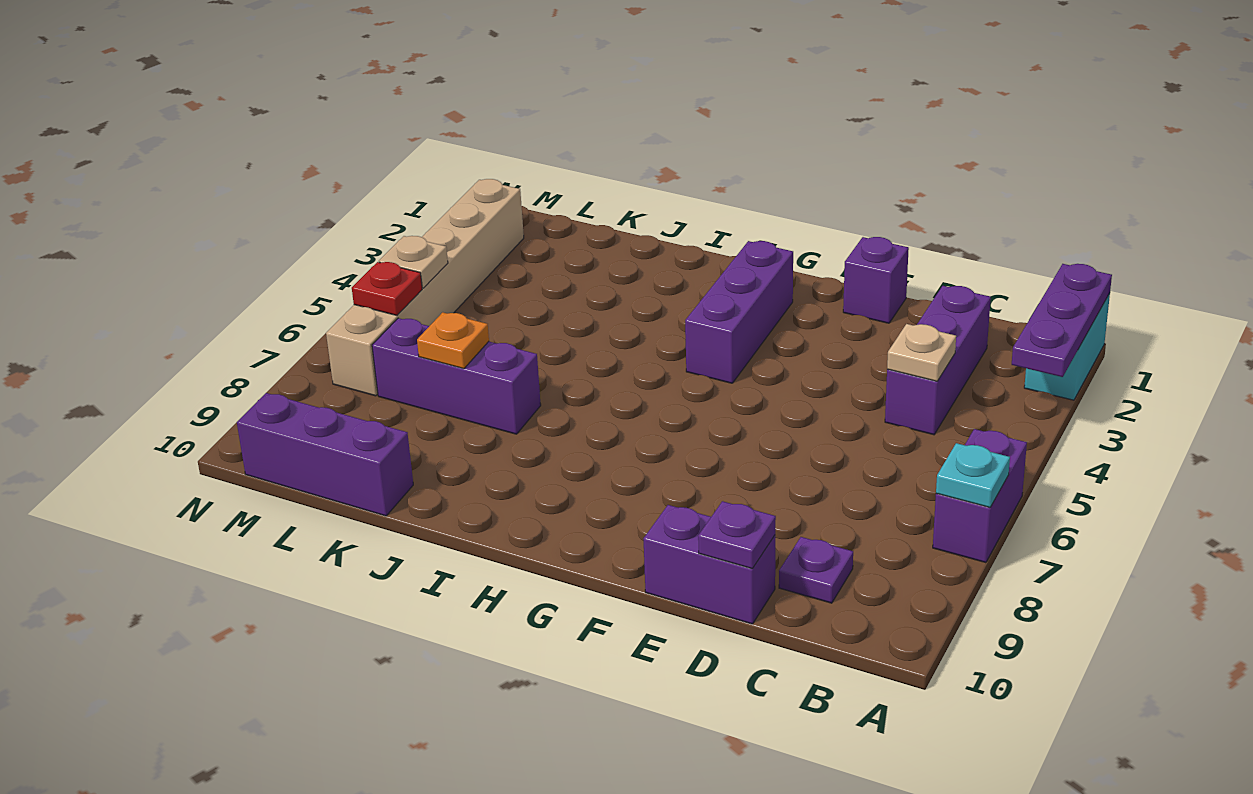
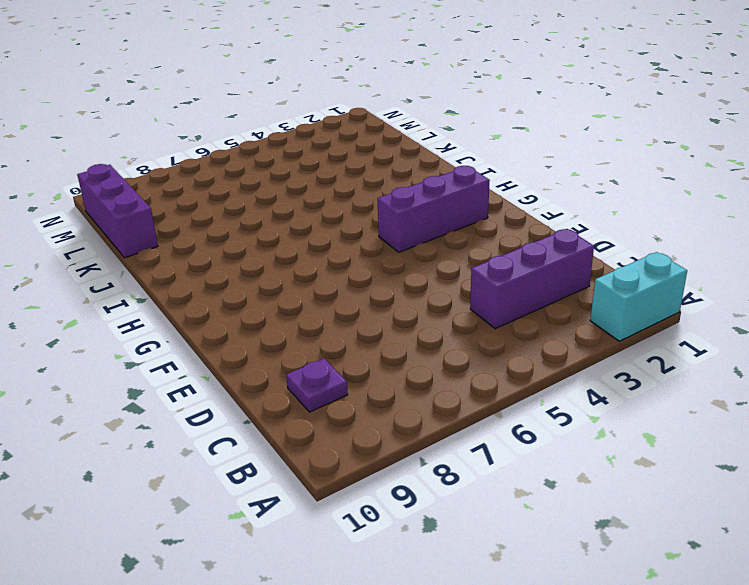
none -> purple 1x2 brick [933,429,1027,563]
none -> purple 1x2 brick [643,505,775,624]
none -> purple 1x1 brick [843,237,909,323]

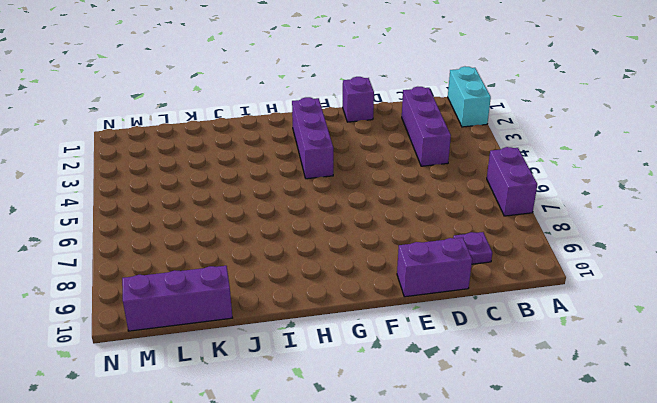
none -> purple 1x3 brick [372,318,541,434]
none -> tan 1x6 brick [326,179,524,396]
none -> purple 1x3 plate [1012,264,1112,377]

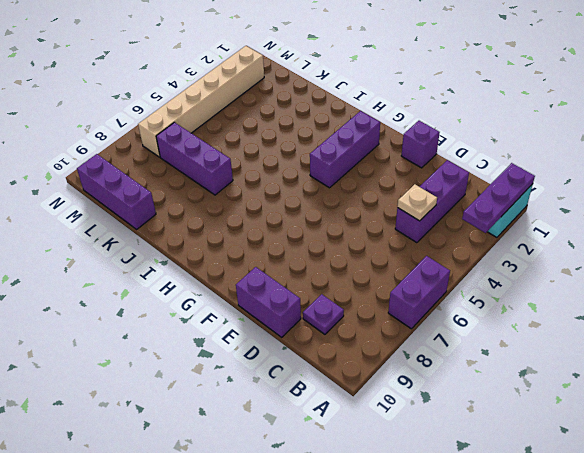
none -> cyan 1x1 plate [936,443,1010,508]
none -> purple 1x1 plate [698,501,776,569]
none -> orange 1x1 plate [417,312,489,369]

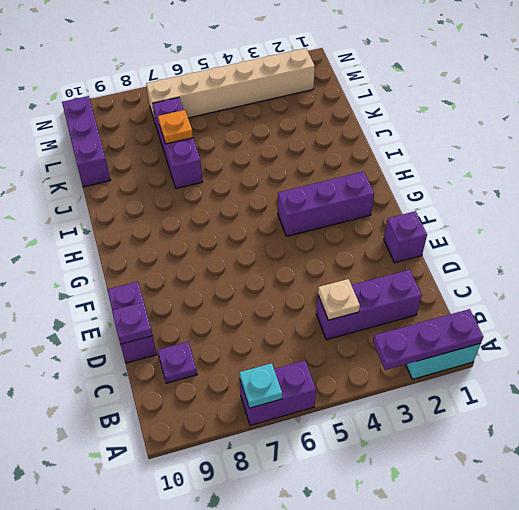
none -> tan 1x1 plate [379,236,448,288]
none -> red 1x1 plate [352,262,422,315]

